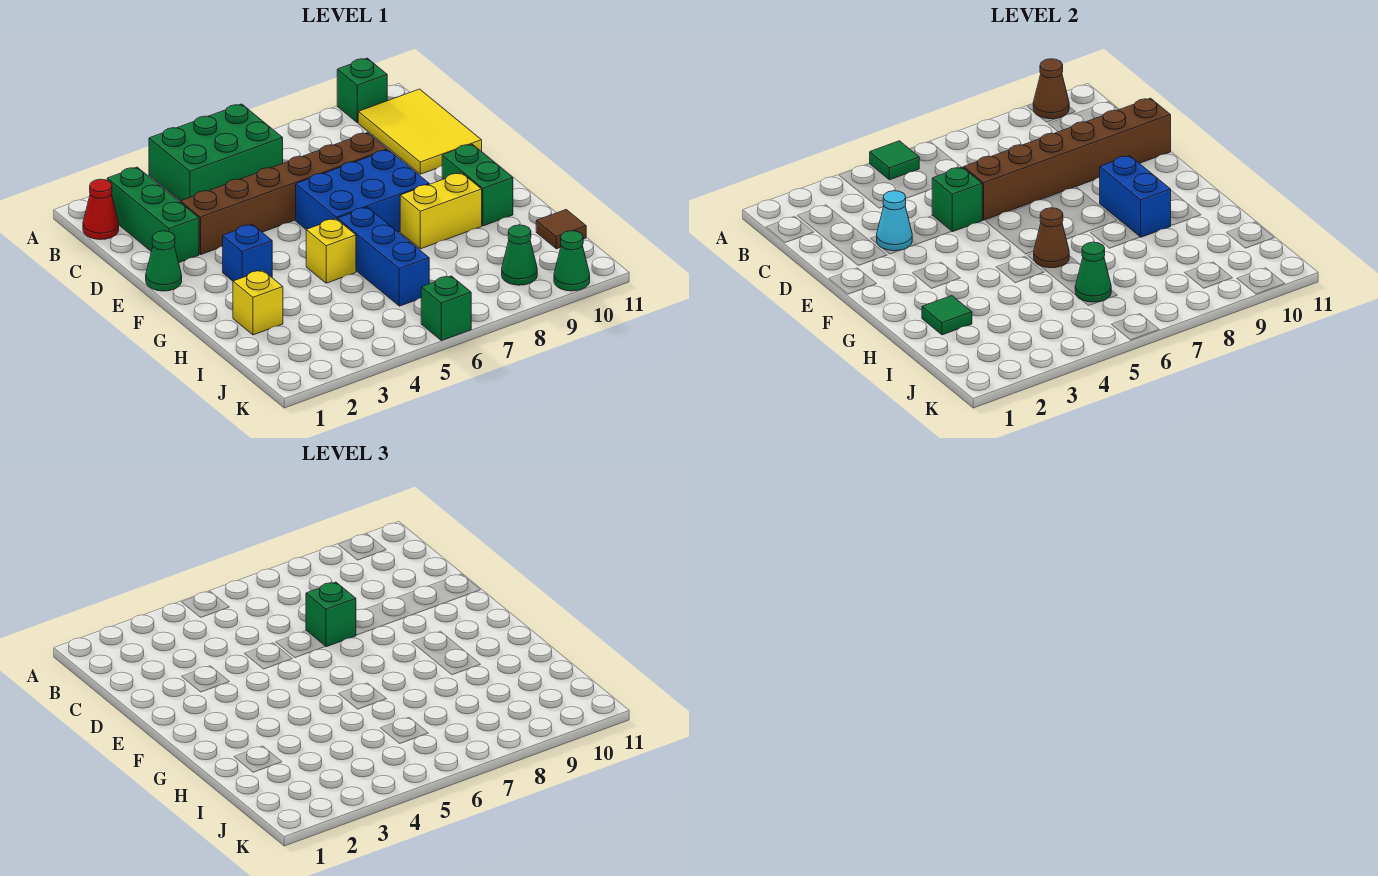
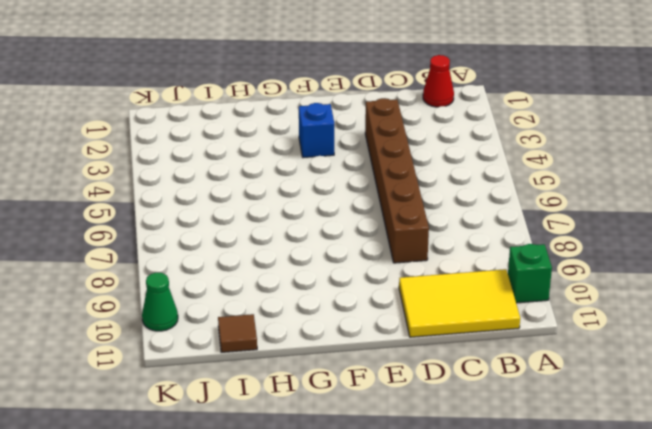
none -> green 2x3 brick [149,104,283,201]
none -> green 1x3 brick [107,167,199,262]
none -> green 1x1 cone [146,231,182,291]

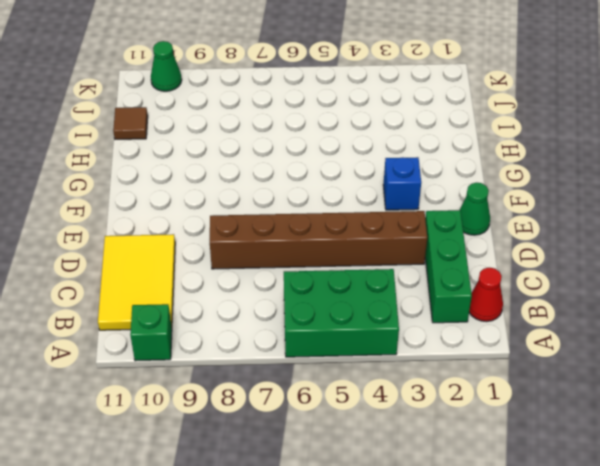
none -> blue 2x3 brick [296,150,429,232]
none -> green 1x2 brick [442,144,513,226]
none -> yellow 1x1 brick [306,219,356,283]

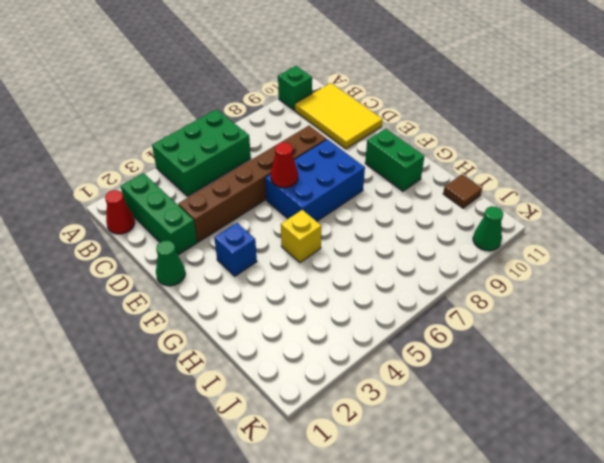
red 1x1 cone [271,142,298,188] -> none
none -> blue 1x3 brick [338,207,429,306]
none -> yellow 1x2 brick [400,173,482,249]
none -> yellow 1x1 brick [233,270,283,335]

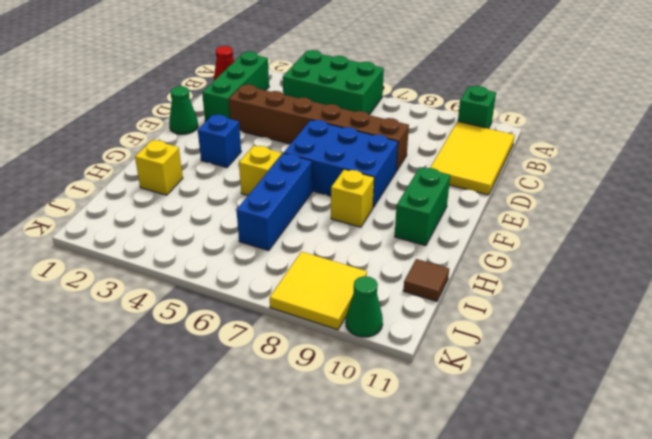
yellow 1x1 brick [331,169,374,227] -> yellow 1x2 brick [400,173,482,249]
yellow 2x2 tile [270,252,367,330] -> green 1x1 cone [502,225,537,285]
none -> green 1x1 brick [421,276,471,341]
none -> green 1x1 tile [870,141,919,180]
none -> brown 1x1 cone [1033,59,1069,119]

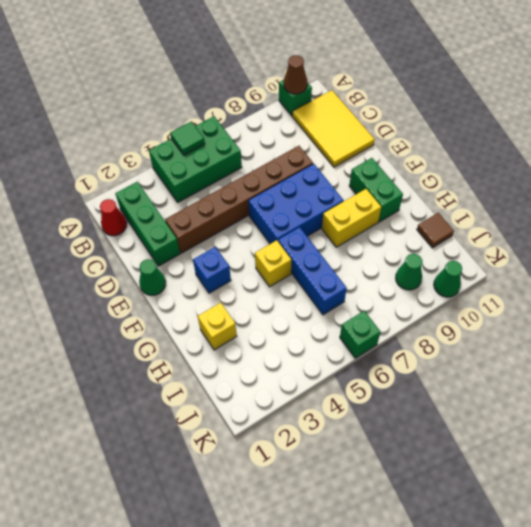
none -> cyan 1x1 cone [877,191,912,251]
none -> green 1x1 brick [932,167,982,232]
none -> brown 1x6 brick [964,98,1171,220]

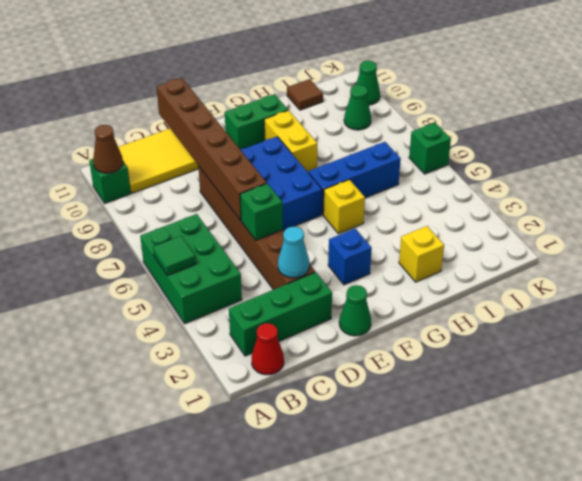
none -> blue 1x2 brick [1100,156,1171,237]
none -> brown 1x1 cone [1034,208,1069,268]
none -> green 1x1 tile [922,296,972,335]

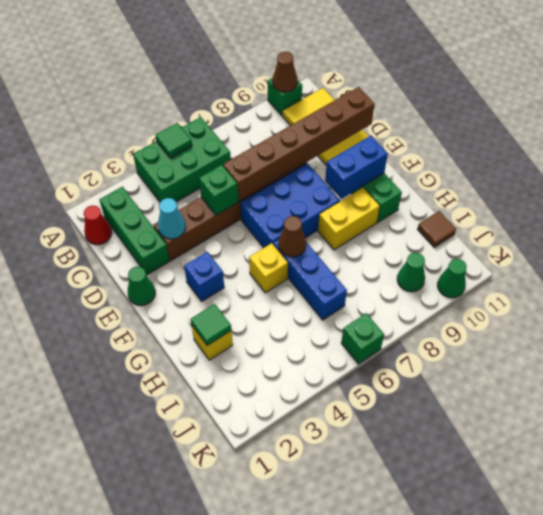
blue 1x2 brick [325,136,388,199] -> blue 1x2 brick turned to [1100,156,1171,237]
none -> green 1x1 cone [1075,242,1111,302]
none -> green 1x1 brick [306,582,356,647]

